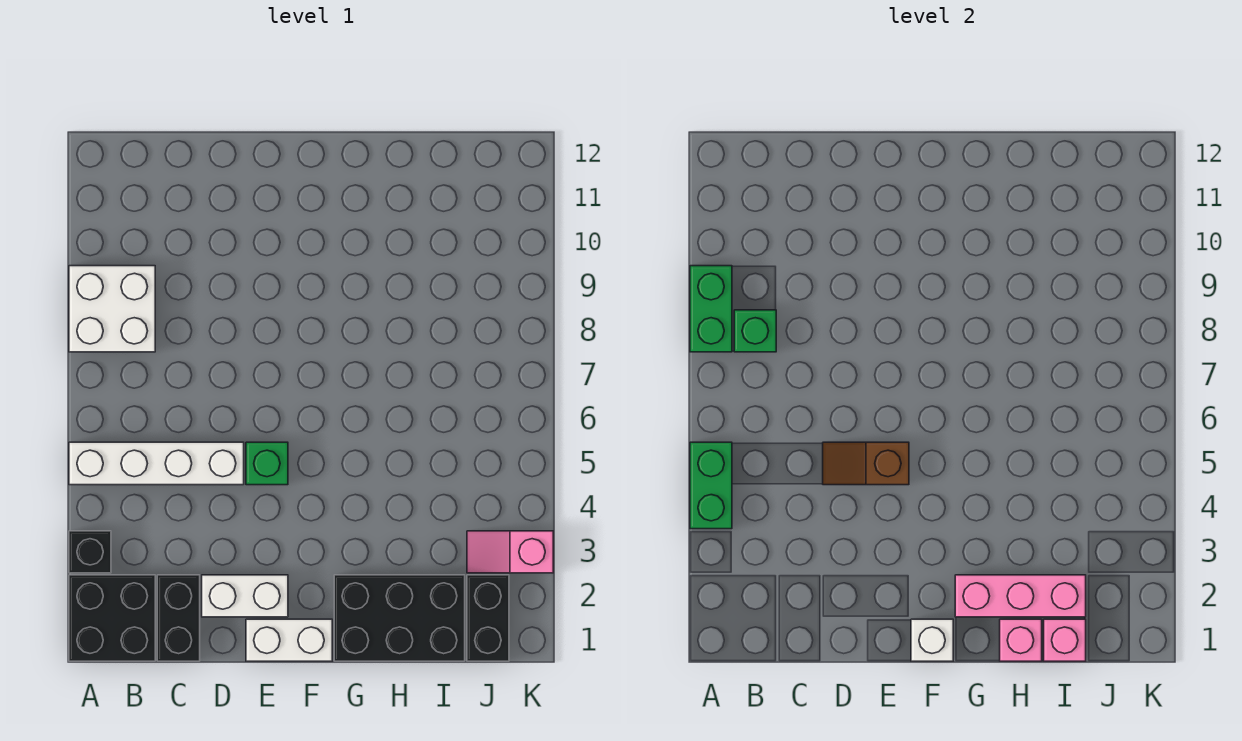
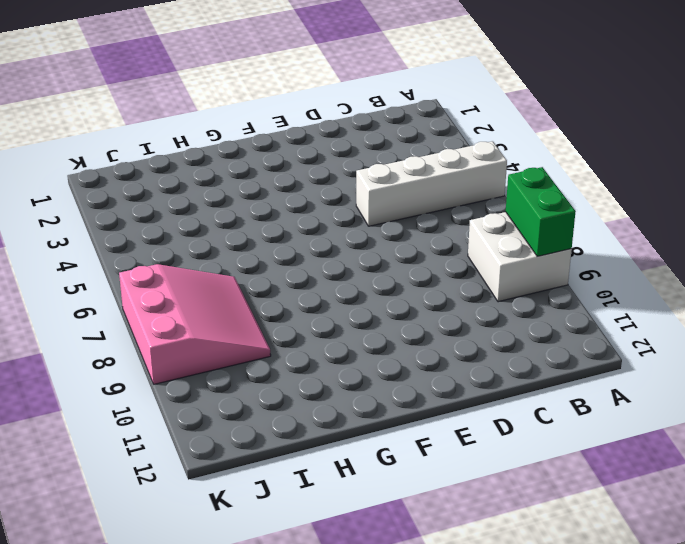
pink 3x3 slope [119,264,271,384] -> none
none -> black 2x2 brick [69,575,155,661]
none -> black 1x1 brick [69,531,111,573]
none -> black 1x2 brick [157,575,200,661]

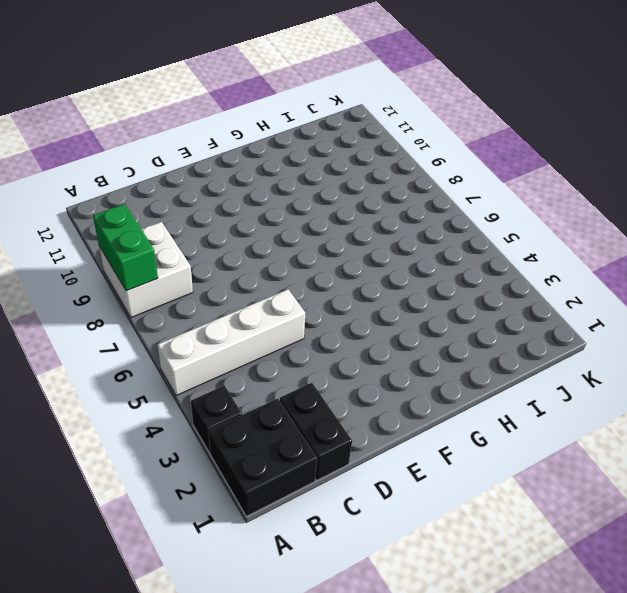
none -> white 1x2 brick [202,575,288,617]
none -> white 1x2 brick [246,619,332,661]
none -> green 1x1 brick [246,442,288,485]

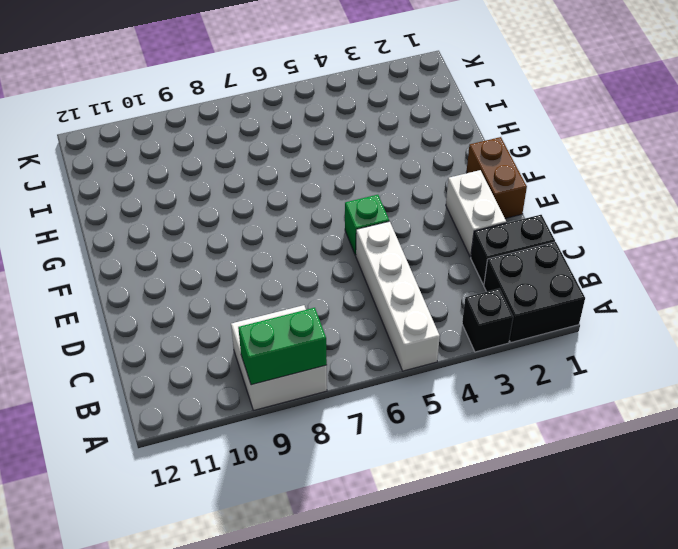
brown 1x2 brick [466,137,527,219] -> white 1x2 brick [246,619,332,661]
none -> black 2x3 brick [334,575,465,661]
none -> black 1x2 brick [467,575,509,661]
none -> pink 1x2 slope [467,531,553,573]

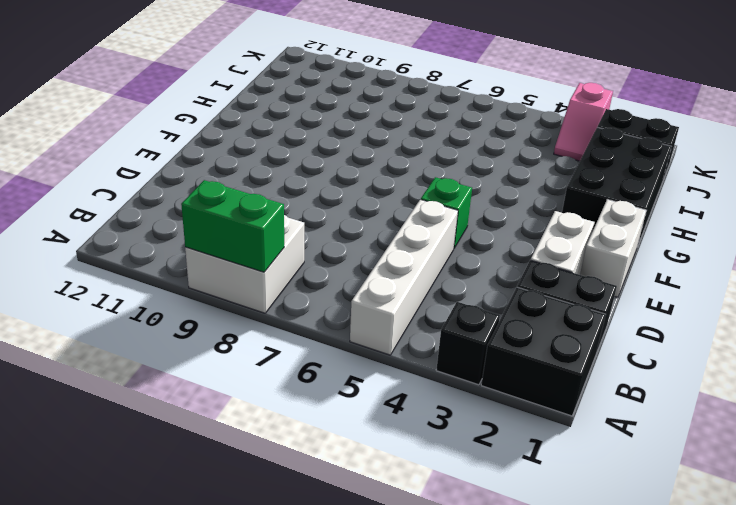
none -> green 1x2 brick [690,442,732,529]
none -> green 1x1 brick [734,310,776,352]
none -> brown 1x2 slope [823,442,909,485]

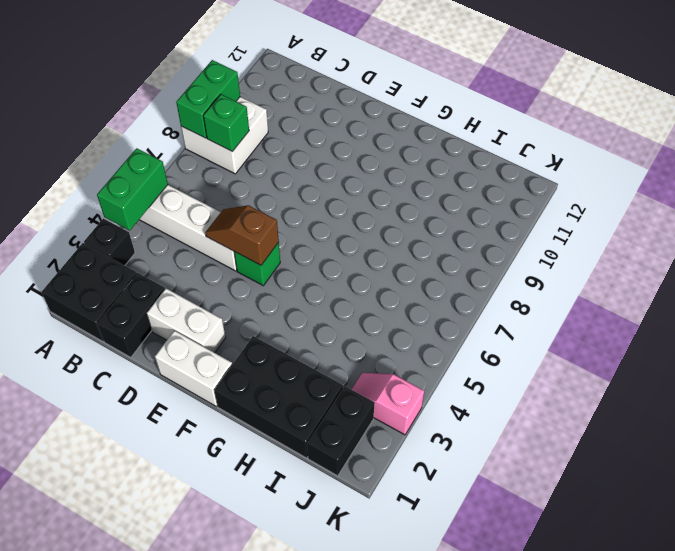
none -> white 1x1 brick [911,619,953,661]
none -> pink 1x3 brick [955,575,1086,617]
none -> pink 1x1 brick [1000,619,1042,661]

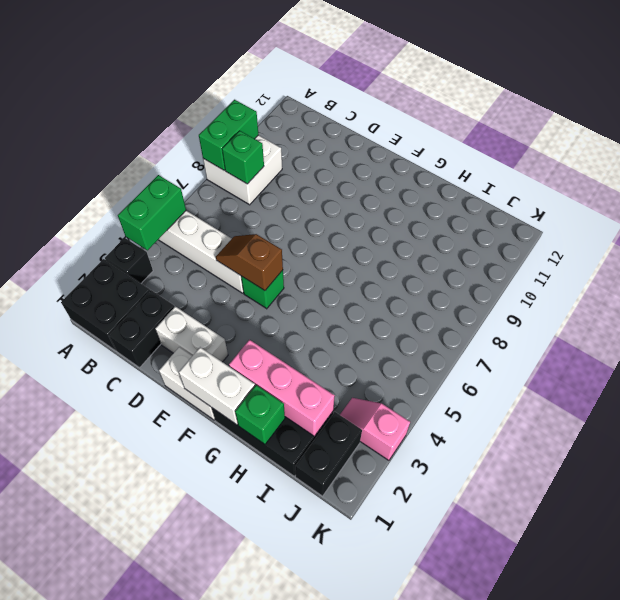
white 1x2 brick [179,347,255,425] -> white 1x1 brick [911,619,953,661]
green 1x1 brick [235,385,285,444] -> pink 1x1 brick [1000,619,1042,661]
none -> pink 1x1 brick [1044,619,1086,661]

